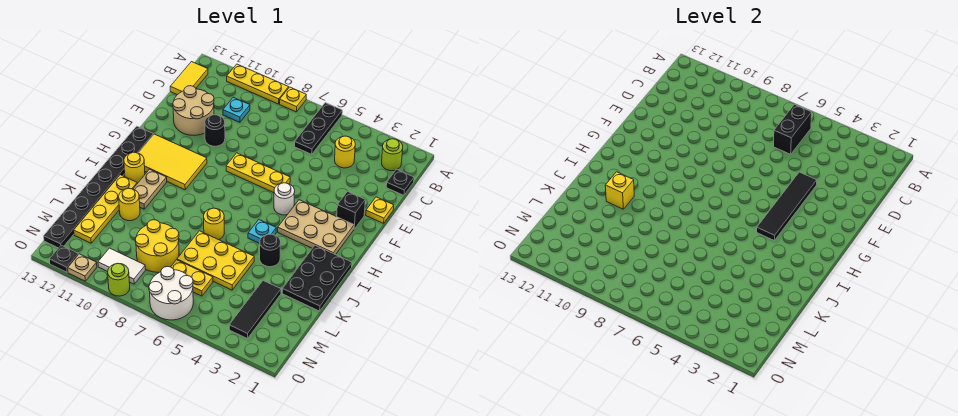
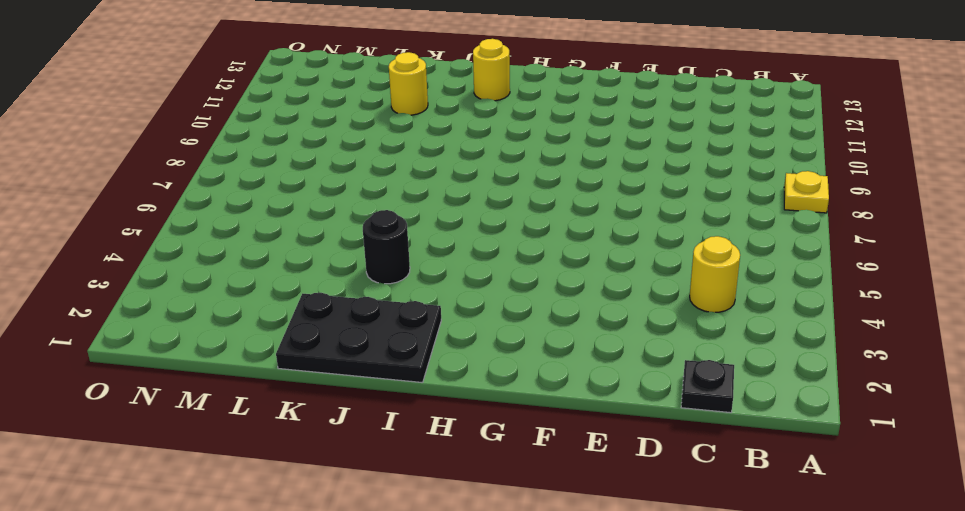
none -> black 1x3 plate [294,103,342,154]
none -> yellow 1x3 plate [227,64,289,104]
none -> lime 1x1 round brick [382,139,403,171]
none -> yellow 1x2 tile [170,62,208,95]

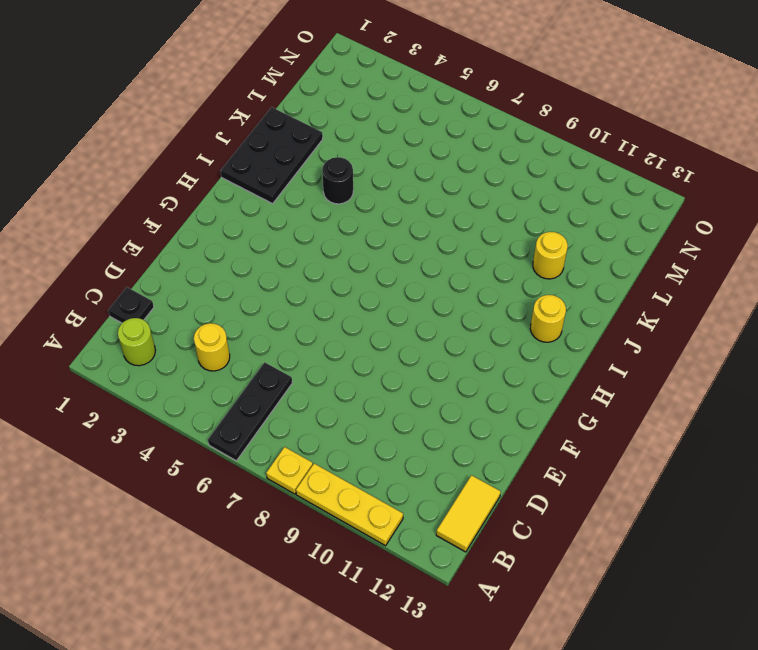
none -> cyan 1x1 plate [223,97,250,122]
none -> tan 2x2 round brick [173,86,214,135]
none -> yellow 1x1 plate [366,197,394,223]
none -> black 1x1 round brick [205,115,225,146]

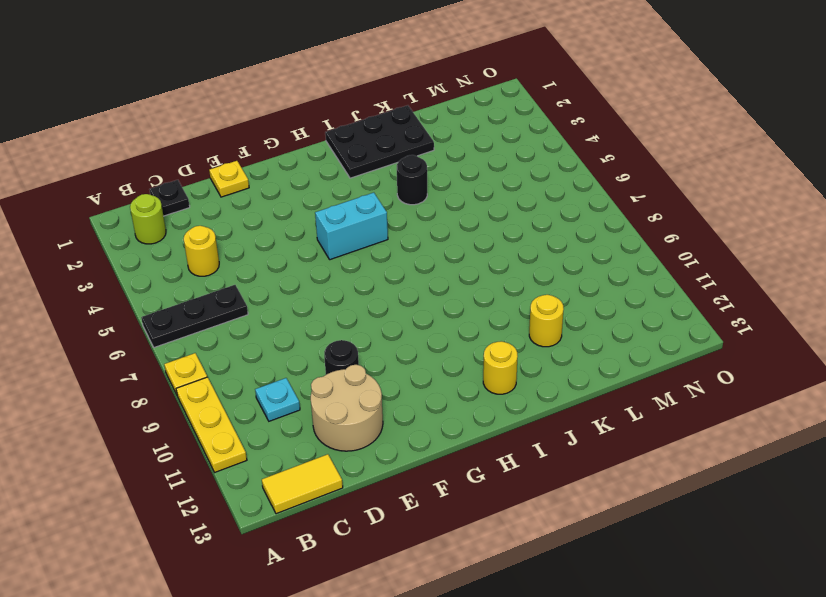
cyan 1x2 brick [315,193,388,260] -> white 1x1 round brick [274,183,295,215]
none -> black 1x1 brick [337,191,365,229]
none -> yellow 1x3 plate [226,153,290,193]
none -> tan 2x3 plate [278,200,354,255]
none -> yellow 2x3 tile [139,134,207,190]

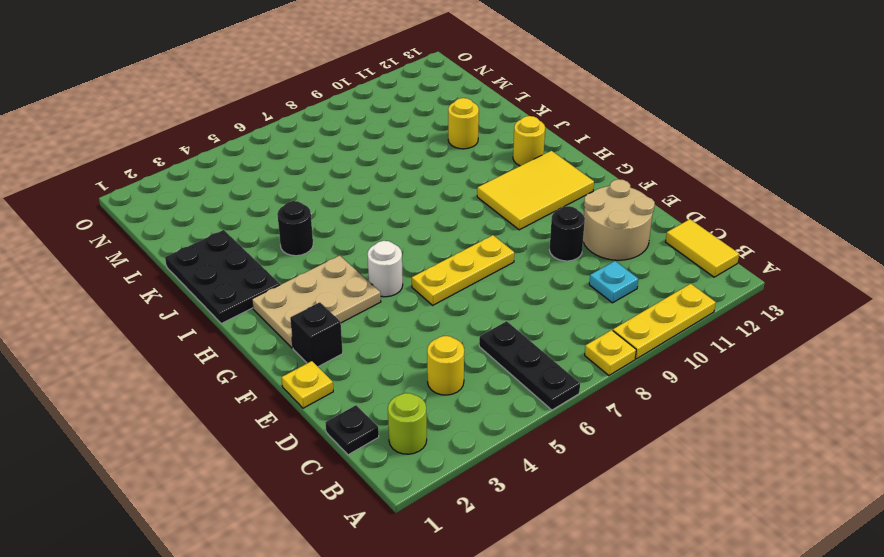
none -> black 1x8 plate [44,126,153,248]
none -> cyan 1x1 plate [248,220,276,244]
none -> tan 1x2 plate [133,169,167,209]
none -> yellow 1x1 round brick [204,208,224,240]

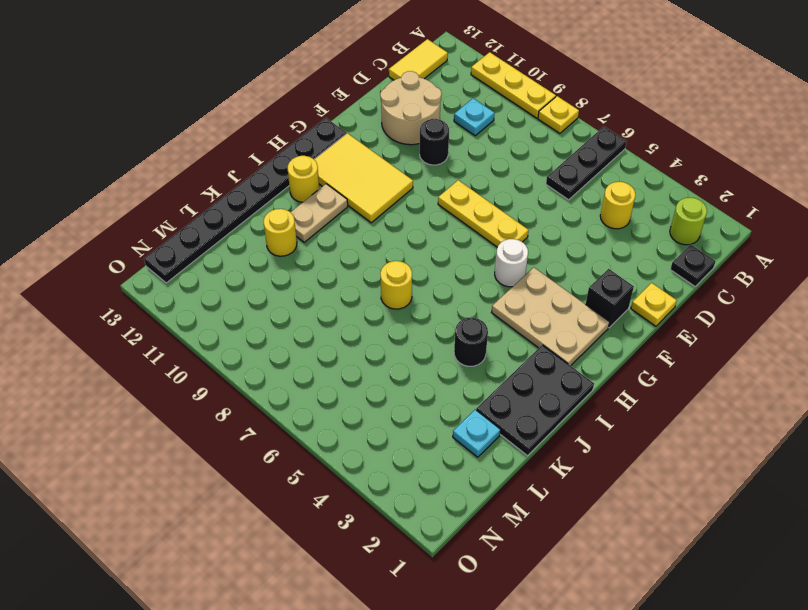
cyan 1x1 plate [453,410,500,457] -> cyan 1x1 plate moved to [248,220,276,244]
none -> yellow 1x4 plate [74,175,137,243]
none -> yellow 2x3 plate [177,231,254,290]
none -> black 1x3 tile [229,281,281,339]
none -> yellow 2x2 round brick [135,220,179,272]

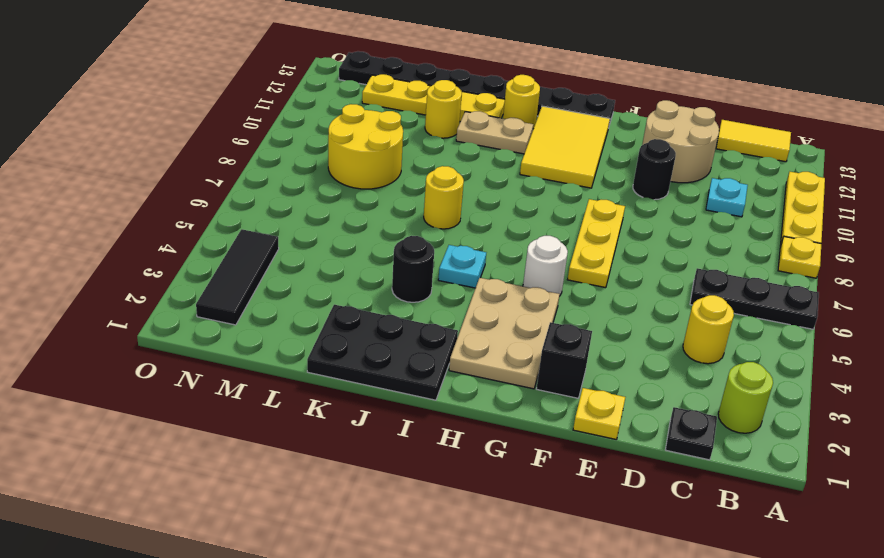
black 1x3 tile [196,229,279,325] -> black 1x3 tile turned to [229,281,281,339]
none -> yellow 2x3 plate [177,231,254,290]
none -> yellow 1x2 plate [171,260,213,296]
none -> white 2x2 round brick [149,267,193,320]
none -> white 1x2 tile [98,248,146,284]

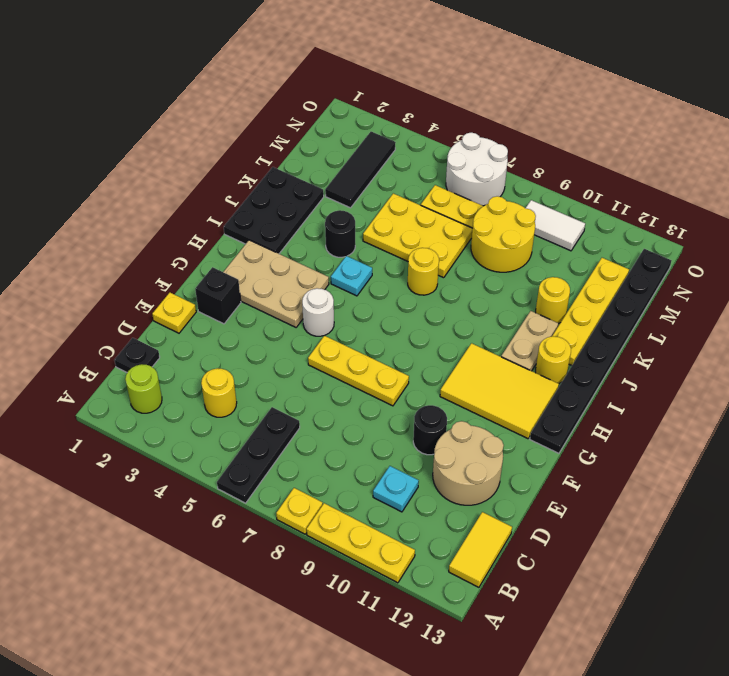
none -> lime 1x1 round brick [108,264,130,296]
none -> tan 1x1 plate [68,254,97,281]
none -> black 1x1 plate [49,245,78,272]
none -> black 1x2 brick [773,104,812,154]

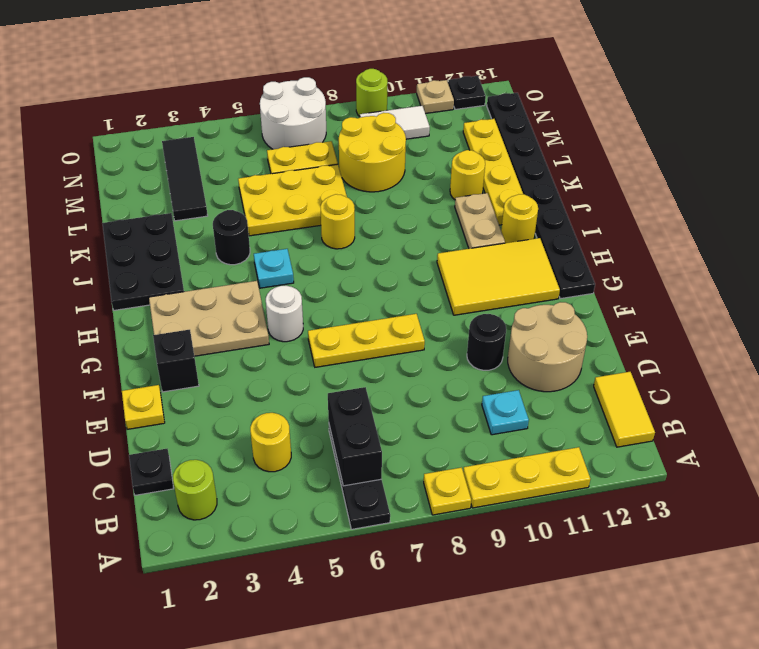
none -> black 1x4 tile [757,172,817,240]
none -> yellow 1x1 brick [605,172,634,209]

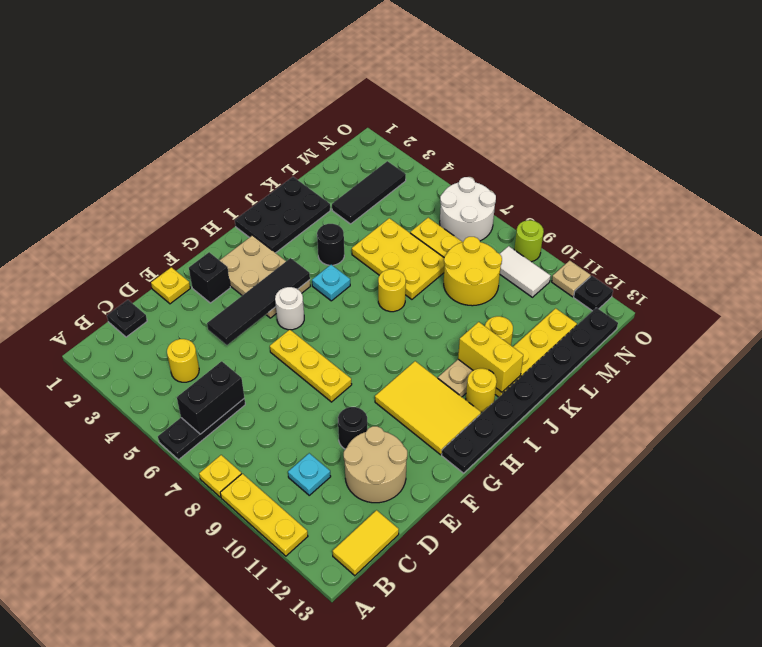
yellow 1x2 brick [458,322,523,392] -> yellow 1x1 brick [605,172,634,209]
none -> lime 1x1 round brick [382,139,403,171]

